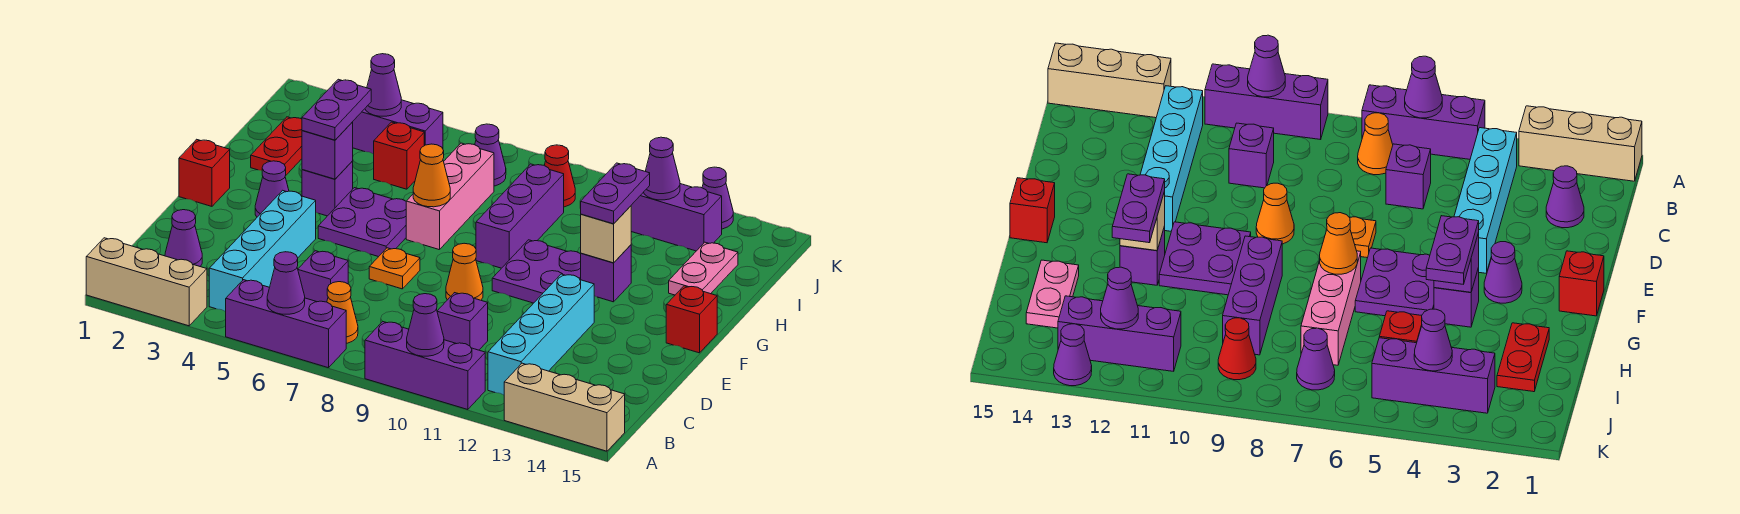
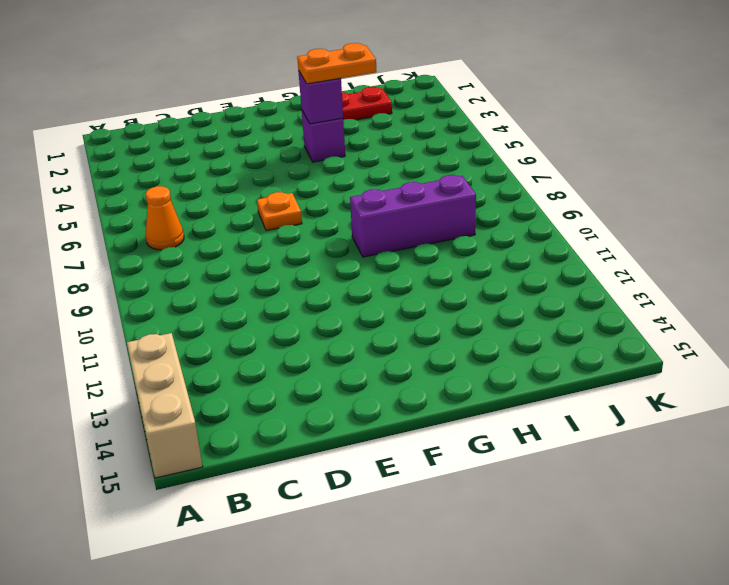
orange 1x2 plate [297,43,376,84] -> purple 1x2 plate [302,79,371,140]
none -> tan 1x3 brick [86,238,207,326]
none -> purple 1x3 brick [226,280,346,368]
none -> purple 1x3 brick [365,322,485,410]
none -> cyan 1x4 brick [209,190,316,312]

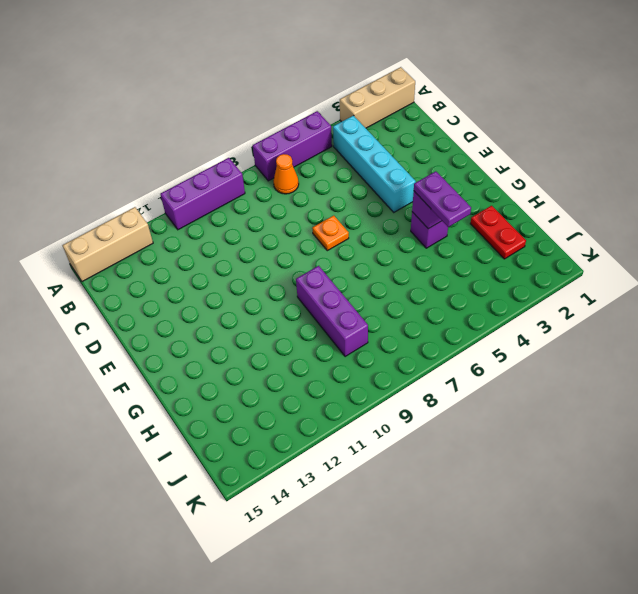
none -> cyan 1x4 brick [488,274,594,395]
none -> purple 1x1 cone [165,210,202,266]
none -> purple 1x1 brick [298,251,348,302]
none -> purple 1x1 brick [437,293,488,350]

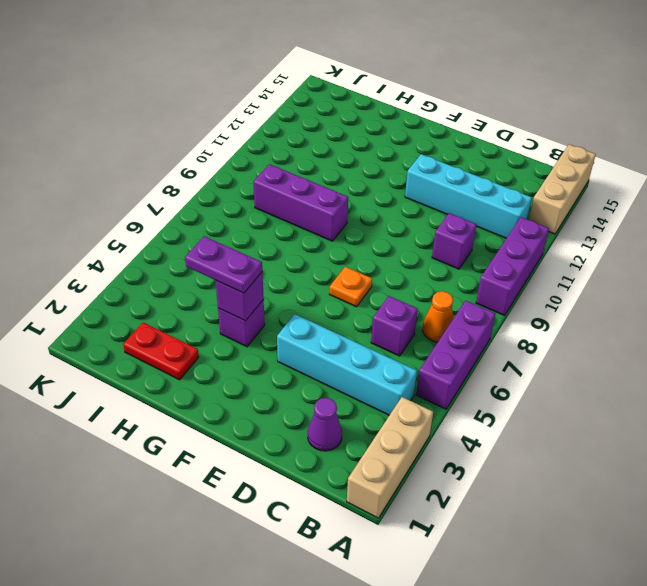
none -> orange 1x1 cone [446,243,483,300]
none -> red 1x1 brick [179,139,230,206]
none -> purple 1x1 cone [255,161,289,217]
none -> purple 2x2 plate [318,188,406,257]

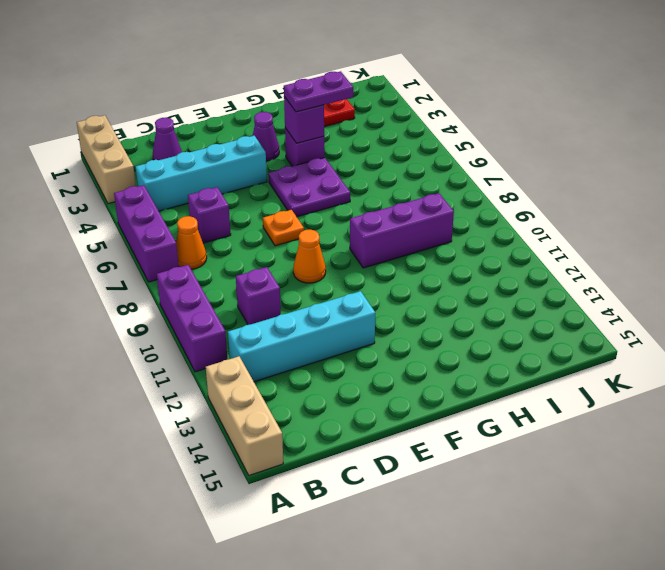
none -> red 1x1 brick [179,139,230,206]
none -> purple 2x2 plate [492,240,581,303]
none -> red 1x1 brick [666,286,717,353]
none -> pink 1x3 brick [406,143,494,250]

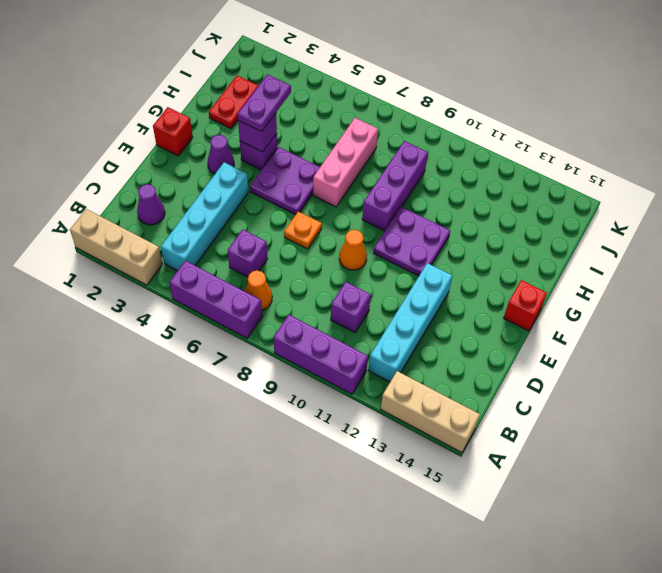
none -> purple 1x1 brick [581,245,631,302]
none -> pink 1x2 plate [669,242,738,295]
none -> red 1x1 brick [374,122,424,189]
none -> purple 1x3 brick [353,100,443,154]

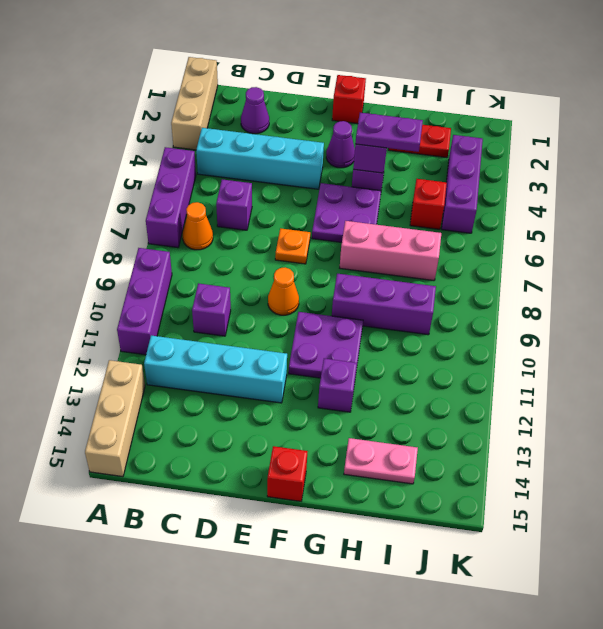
none -> purple 1x1 cone [475,124,506,186]
none -> red 1x1 cone [544,145,575,207]
none -> purple 1x3 brick [631,184,722,251]
none -> purple 1x1 cone [702,167,733,229]

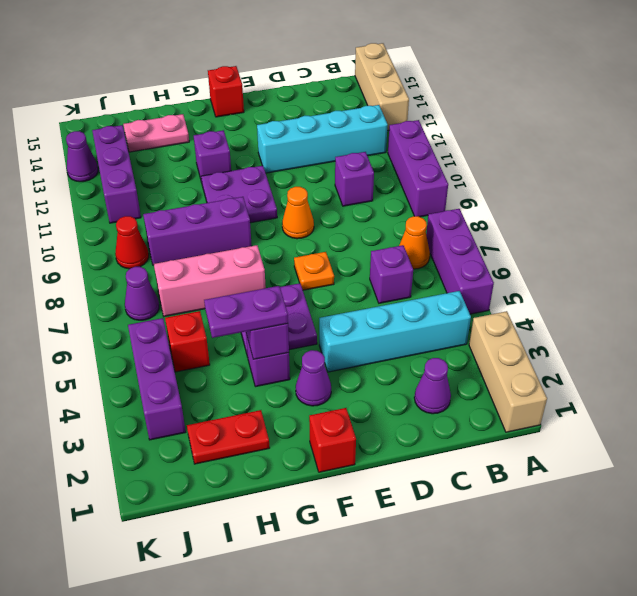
none -> purple 1x1 cone [267,252,305,314]
none -> purple 1x1 cone [407,294,444,356]
none -> orange 1x1 cone [413,144,450,207]
none -> tan 1x1 brick [581,206,631,263]

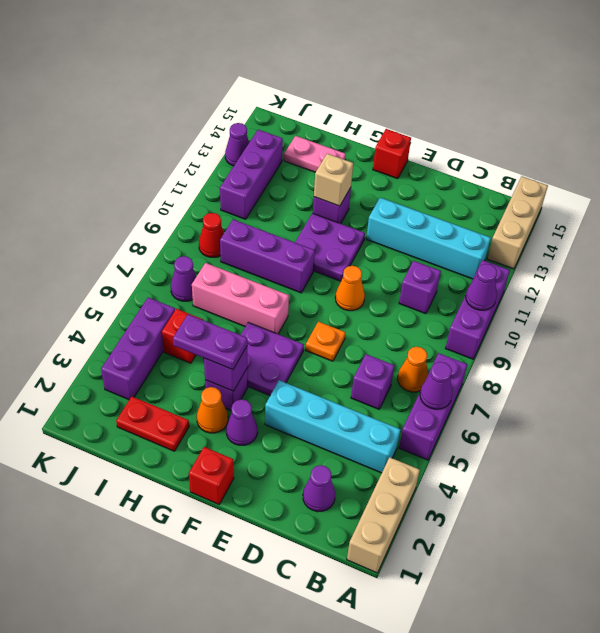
orange 1x1 cone [197,387,228,433] -> orange 1x1 cone moved to [413,144,450,207]
none -> purple 1x1 cone [365,54,401,116]
none -> purple 1x1 cone [643,137,680,200]
none -> purple 1x2 plate [581,163,650,224]

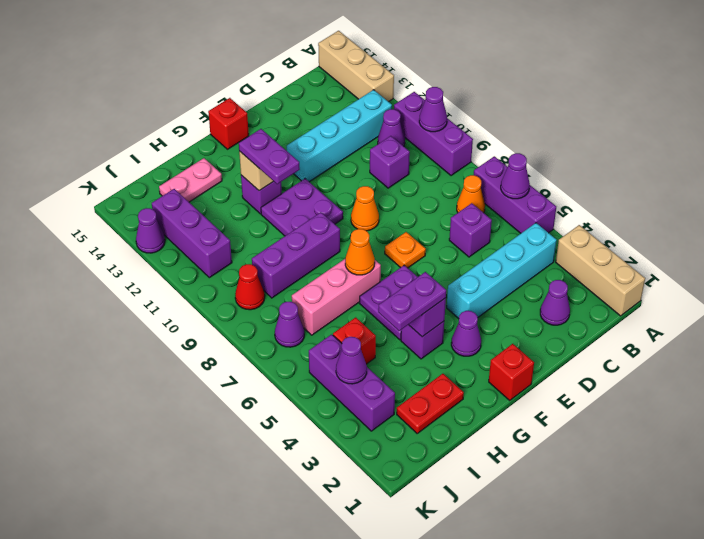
purple 1x1 cone [378,109,405,146] -> purple 1x1 cone moved to [643,137,680,200]
purple 1x2 plate [239,129,300,184] -> purple 1x2 plate turned to [581,163,650,224]

